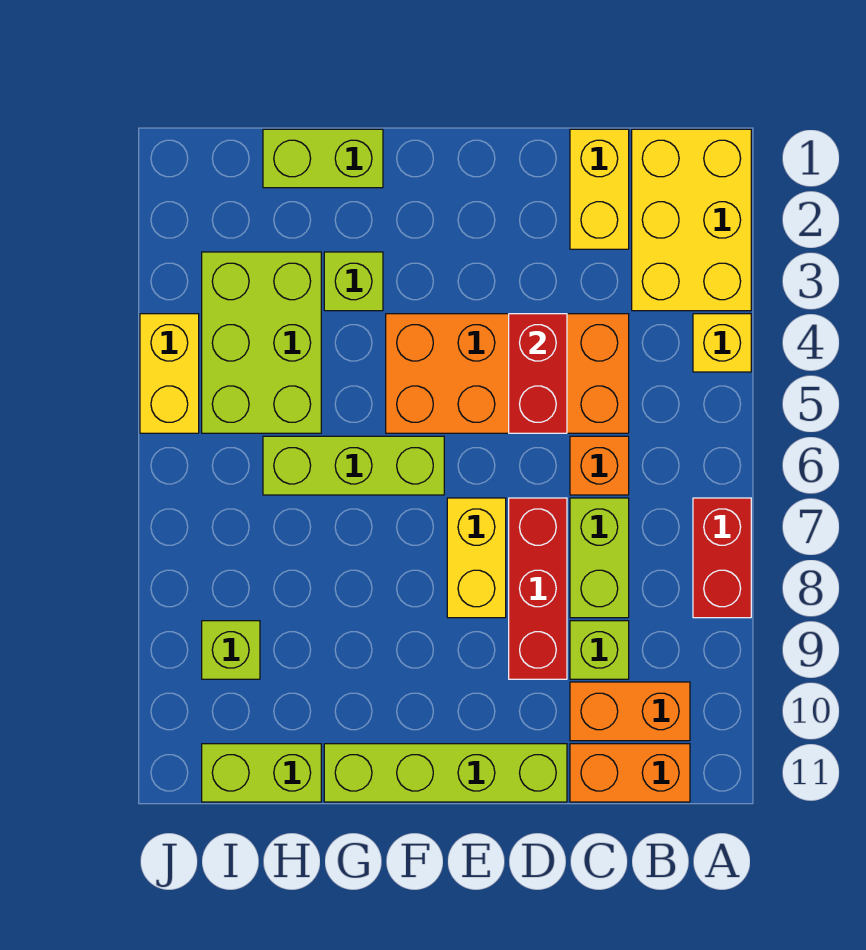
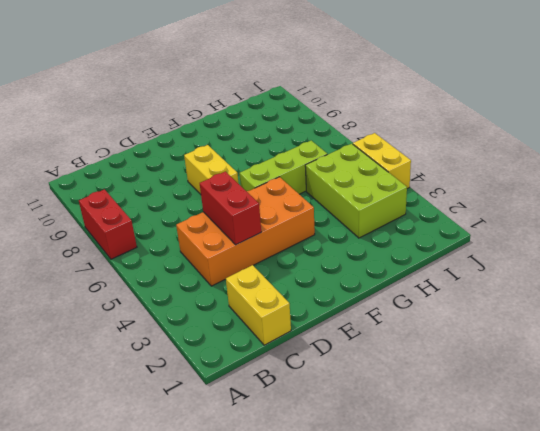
none -> yellow 2x3 brick [632,129,751,311]
none -> yellow 1x1 brick [693,314,751,372]
none -> orange 1x2 brick [570,682,690,741]

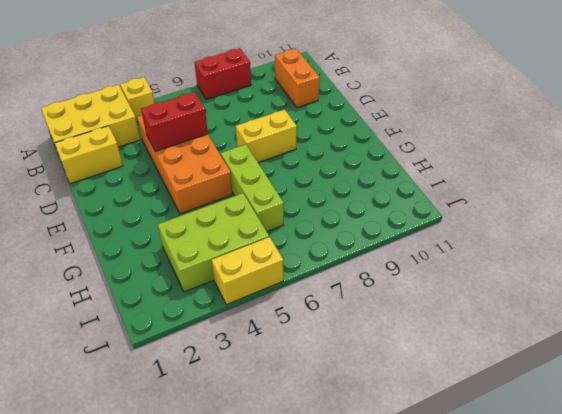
none -> orange 1x2 brick [570,744,690,802]
none -> orange 1x1 brick [570,436,629,495]
none -> lime 1x2 brick [570,498,629,618]

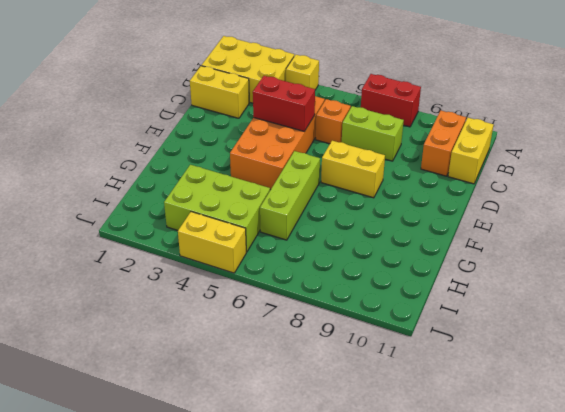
yellow 1x2 brick [448,118,494,184] -> orange 1x2 brick [570,744,690,802]
none -> lime 1x1 brick [570,621,629,679]
none -> red 1x3 brick [509,498,567,679]
none -> lime 1x4 brick [324,744,567,802]

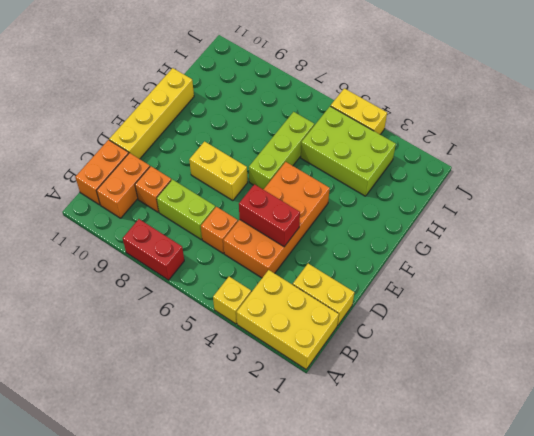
orange 1x1 brick [135,166,171,212] -> lime 1x1 brick [570,621,629,679]
yellow 1x4 brick [109,68,194,159] -> lime 1x4 brick [324,744,567,802]
none -> red 1x3 brick [509,498,567,679]
none -> lime 1x2 brick [263,129,383,188]
none -> lime 1x1 brick [324,252,383,311]

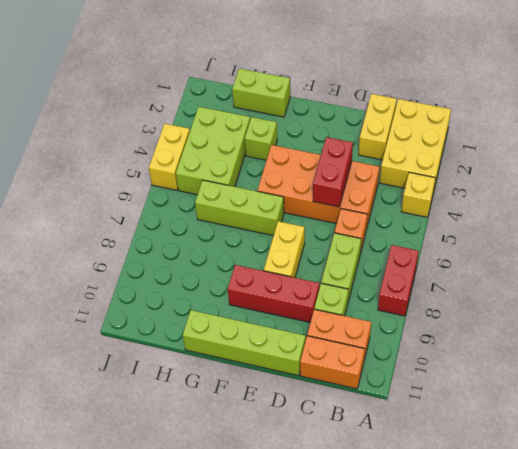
red 1x3 brick [228,265,319,322] -> red 1x3 brick turned to [509,498,567,679]
none -> lime 1x2 brick [202,744,321,802]
none -> lime 1x1 brick [202,621,260,679]

